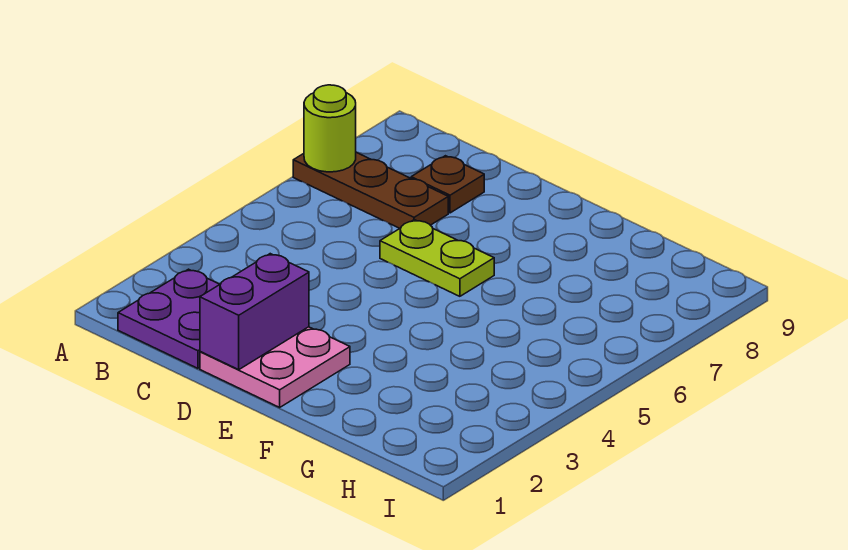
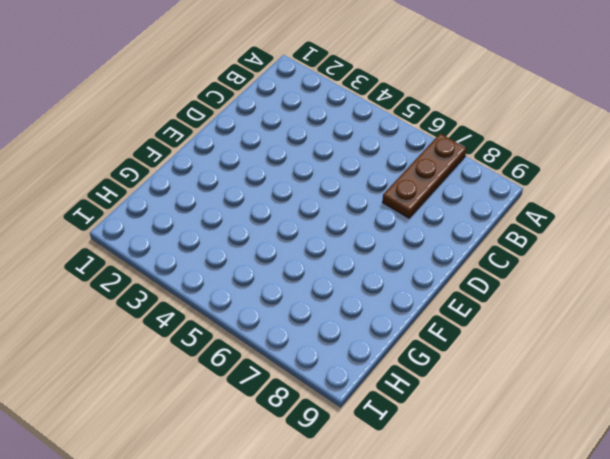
none -> purple 2x2 plate [118,269,220,368]
none -> brown 1x1 plate [411,156,484,213]

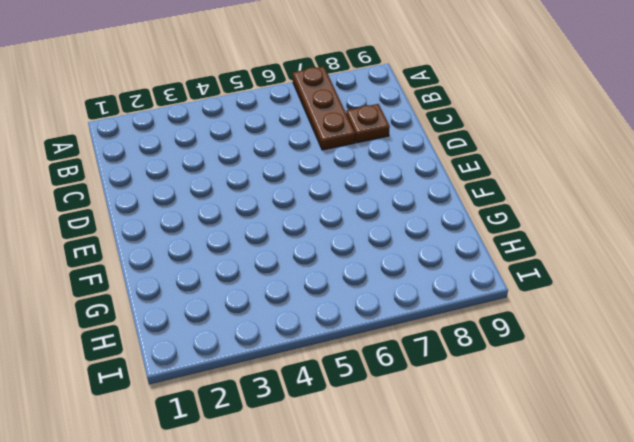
none -> purple 2x2 plate [118,269,220,368]
none -> pink 2x2 plate [200,327,350,407]

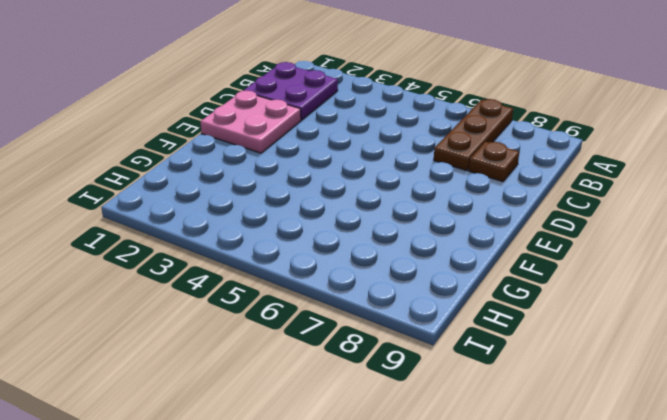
none -> lime 1x2 plate [380,220,494,296]
none -> lime 1x1 round brick [304,85,356,172]

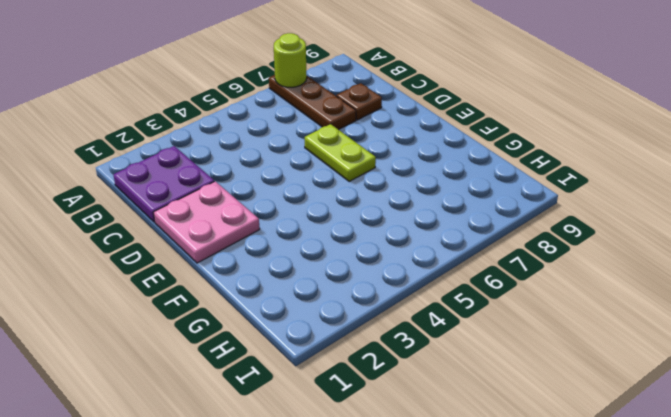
none -> purple 1x2 brick [200,254,309,370]

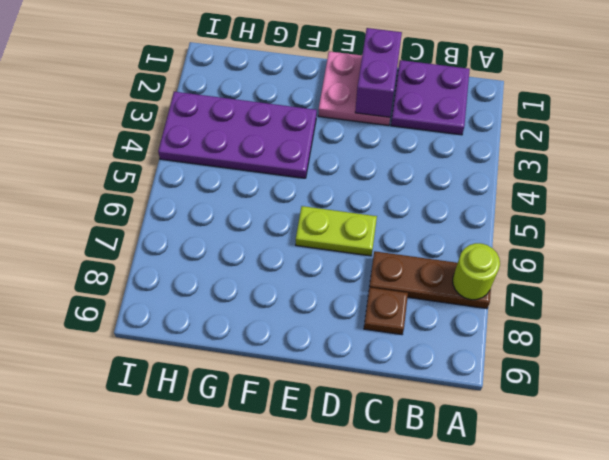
purple 2x4 plate [158,92,317,178] -> none

